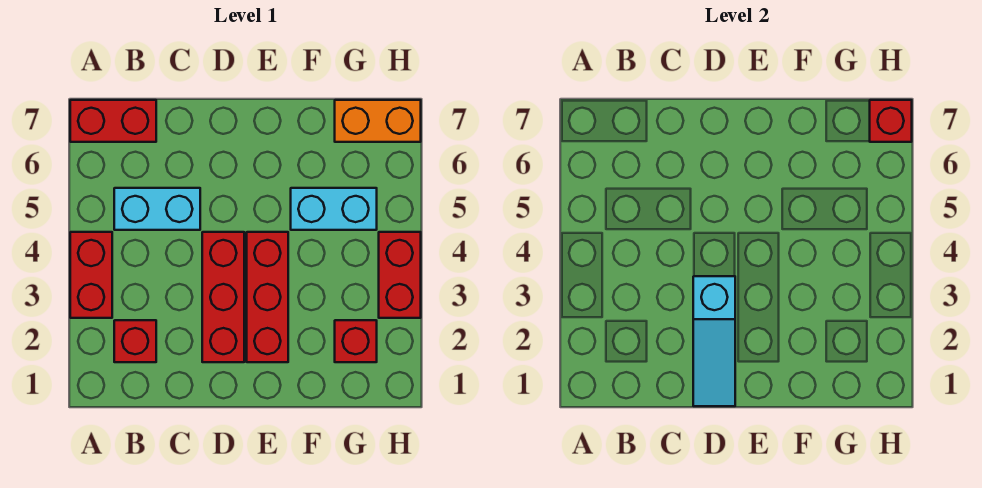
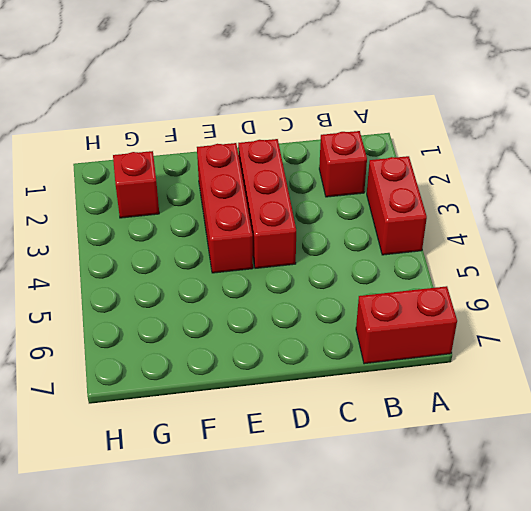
none -> cyan 1x2 brick [114,188,200,230]
none -> cyan 1x2 brick [291,188,377,230]
none -> orange 1x2 brick [335,100,421,142]

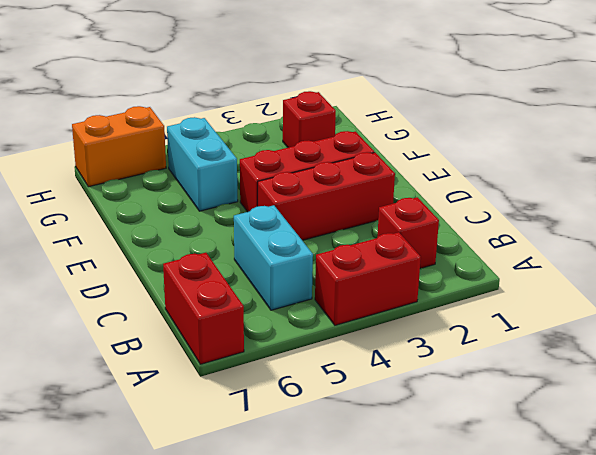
orange 1x2 brick [72,106,166,187] -> orange 1x2 brick turned to [335,100,421,142]
none -> red 1x2 brick [379,232,421,318]
none -> cyan 1x3 slope [693,276,735,406]
none -> red 1x1 brick [870,100,912,142]

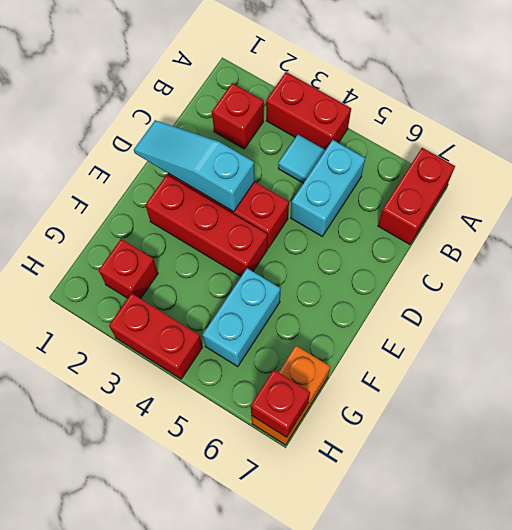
cyan 1x1 tile [278,135,325,183] -> none

